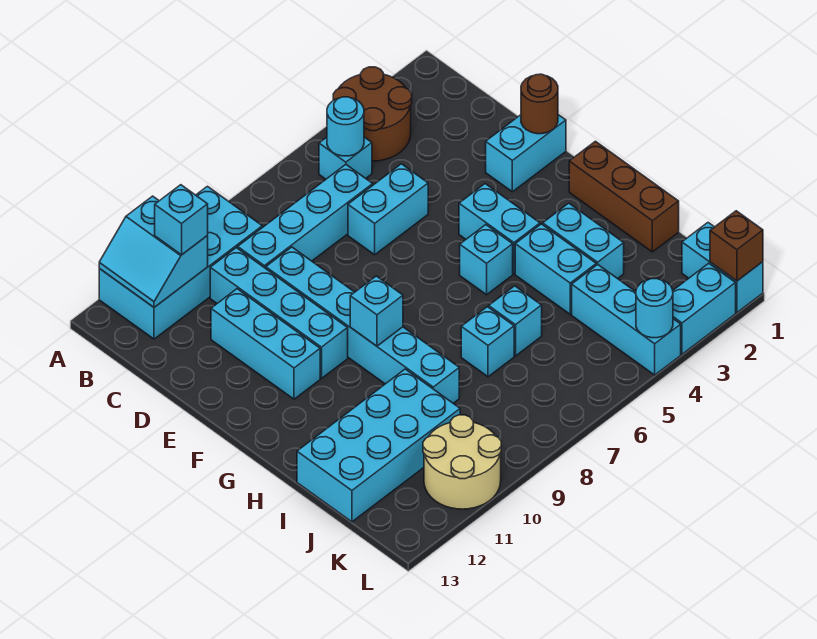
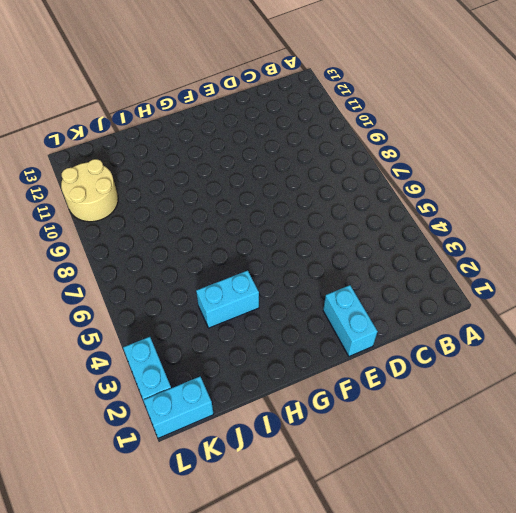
none -> brown 2x2 round brick [333,67,412,161]
none -> cyan 2x4 brick [99,186,262,339]
none -> cyan 1x1 brick [319,137,372,179]

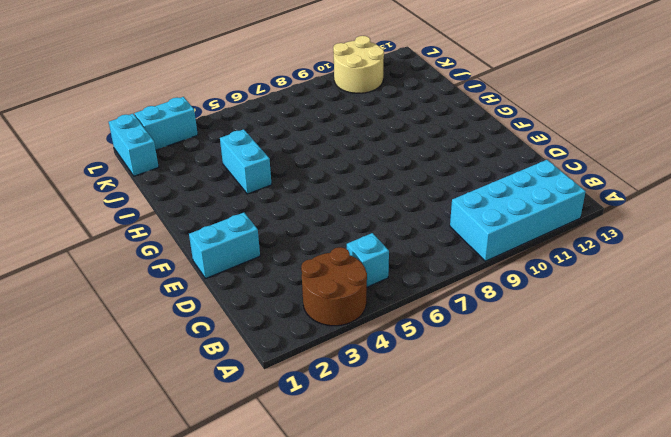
none -> cyan 1x4 brick [238,165,373,268]
none -> cyan 1x4 brick [210,248,348,378]
none -> cyan 1x2 brick [348,164,428,255]

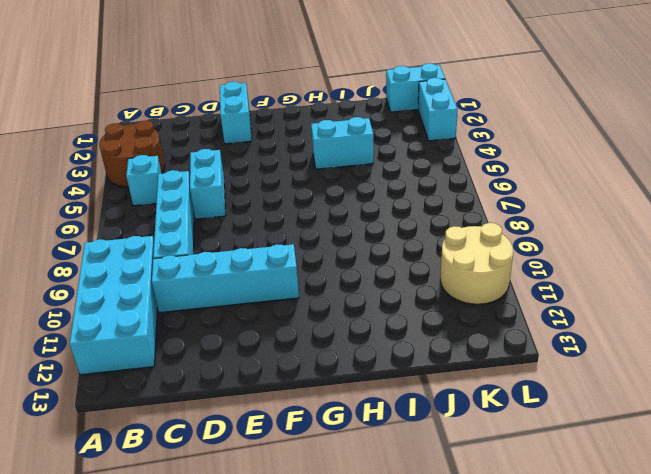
none -> cyan 1x6 brick [266,247,459,403]
none -> cyan 1x3 brick [211,289,320,399]
none -> cyan 1x2 brick [459,184,540,274]

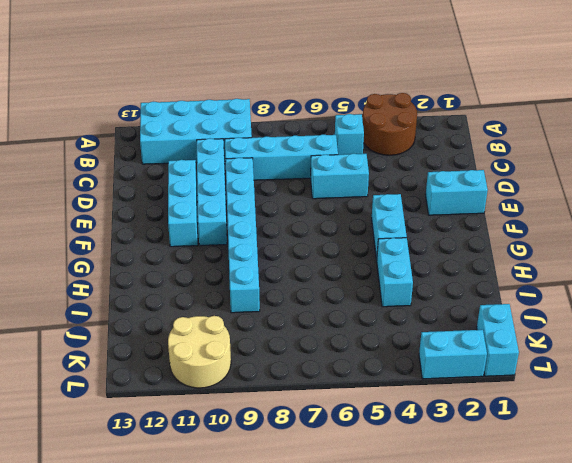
none -> brown 1x3 brick [569,141,679,252]
none -> cyan 1x1 brick [460,225,513,295]
none -> cyan 1x2 brick [543,203,624,279]

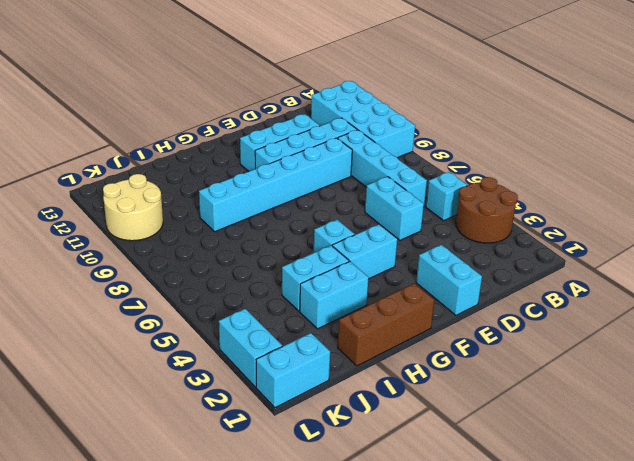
none -> cyan 1x1 brick [489,286,542,356]
none -> cyan 1x1 brick [461,307,514,377]
none -> cyan 2x4 brick [297,369,460,522]

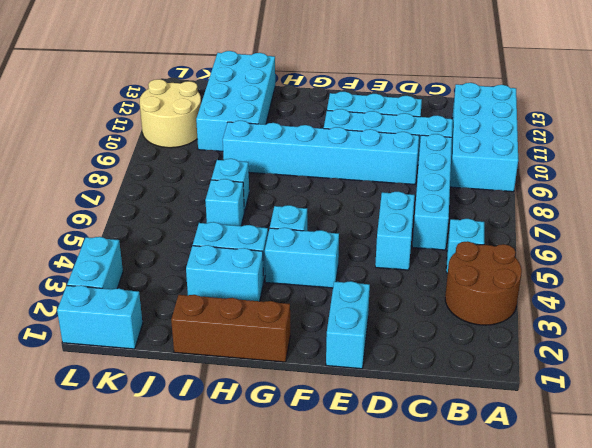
none -> cyan 1x3 brick [572,264,681,375]
none -> cyan 2x2 slope [99,196,208,307]
none -> cyan 1x1 round brick [327,97,364,156]

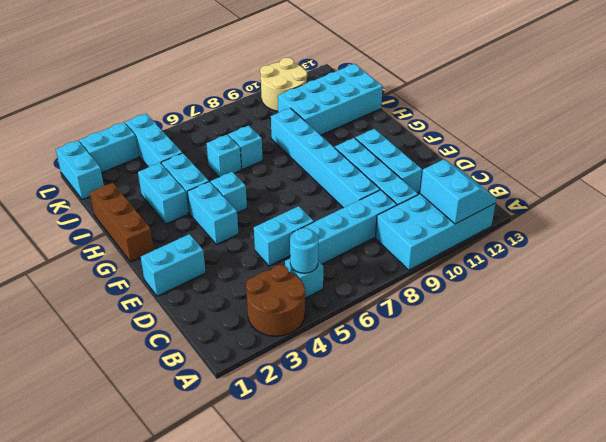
none -> brown 1x1 round brick [521,74,558,134]
none -> cyan 1x1 brick [350,276,403,346]
none -> brown 1x1 brick [710,211,763,281]

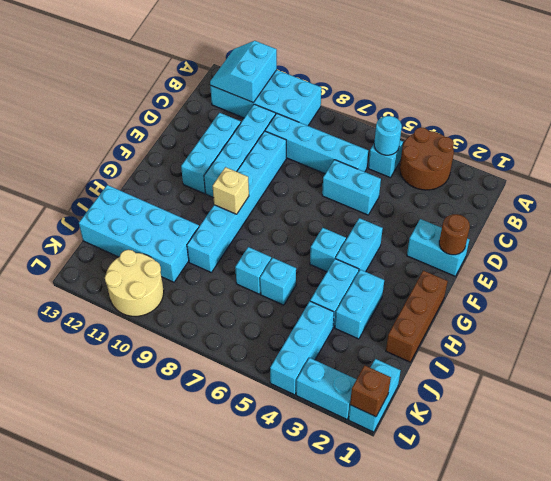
tan 1x1 brick [213,167,249,214] -> cyan 1x1 brick [350,276,403,346]
none -> cyan 1x1 round brick [636,279,673,338]
none -> cyan 1x1 brick [155,185,208,255]

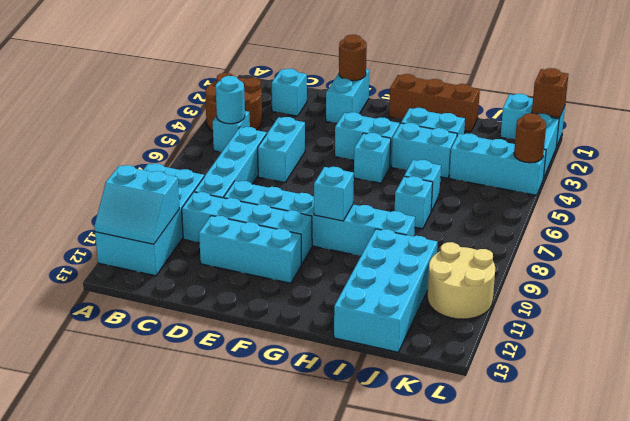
cyan 1x1 brick [272,69,307,116] -> cyan 1x1 brick moved to [155,185,208,255]
brown 1x1 round brick [514,113,546,163] -> cyan 1x1 round brick [636,279,673,338]

